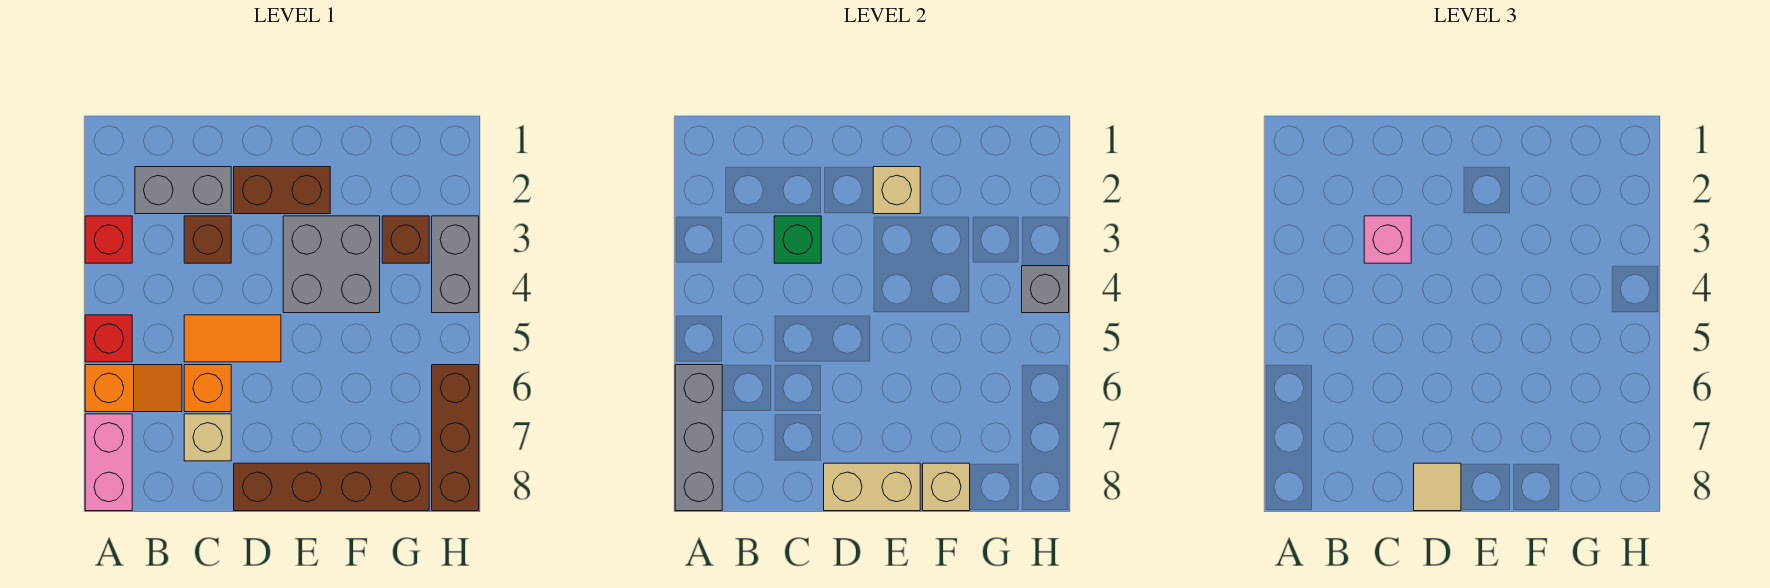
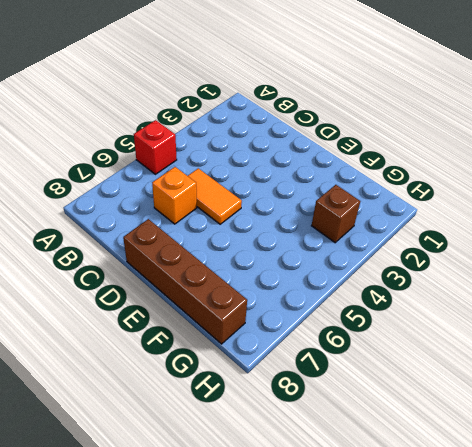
none -> red 1x1 brick [85,216,132,263]
none -> orange 1x2 slope [85,365,182,412]
none -> pink 1x2 brick [85,414,132,511]

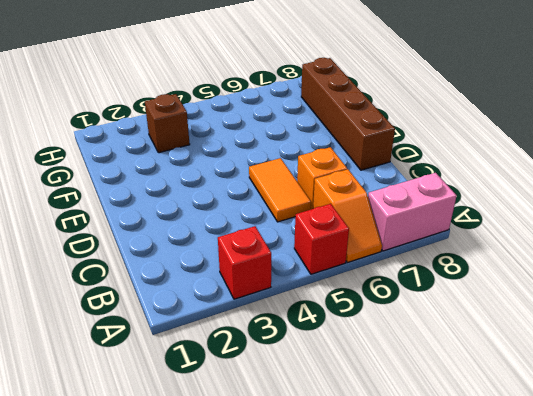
orange 1x2 slope [313,169,382,262] -> orange 1x2 slope turned to [85,365,182,412]
none -> grey 1x2 brick [135,167,231,214]
none -> brown 1x1 brick [184,216,231,263]
none -> tan 1x1 brick [184,414,231,461]

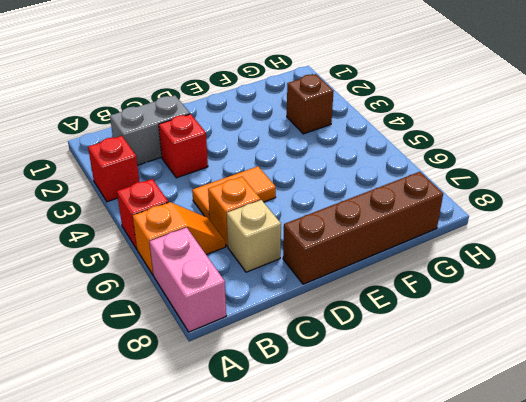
red 1x1 brick [159,114,208,178] -> brown 1x1 brick [184,216,231,263]
none -> brown 1x2 brick [234,167,330,214]
none -> grey 2x2 brick [283,216,380,313]
none -> grey 1x2 brick [432,216,479,313]

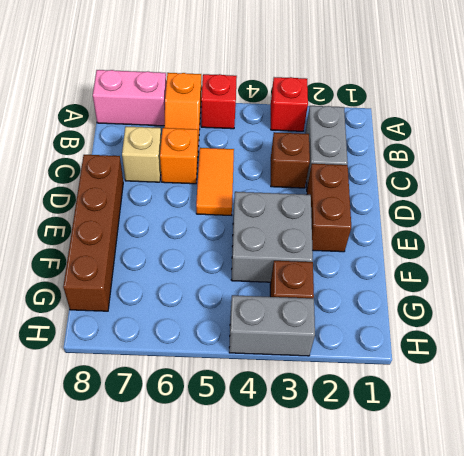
none -> brown 1x3 brick [432,365,479,511]
none -> grey 1x3 brick [675,365,722,511]
none -> green 1x1 brick [774,216,821,263]

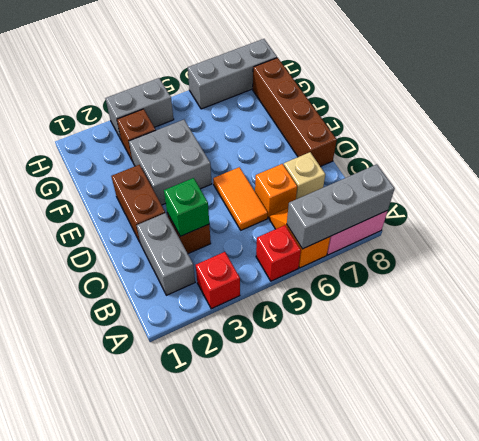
grey 1x3 brick [188,39,277,109] -> brown 1x3 brick [432,365,479,511]
none -> tan 1x2 brick [824,463,920,511]
none -> tan 1x1 brick [873,167,920,214]
none -> tan 1x1 brick [923,463,970,511]

